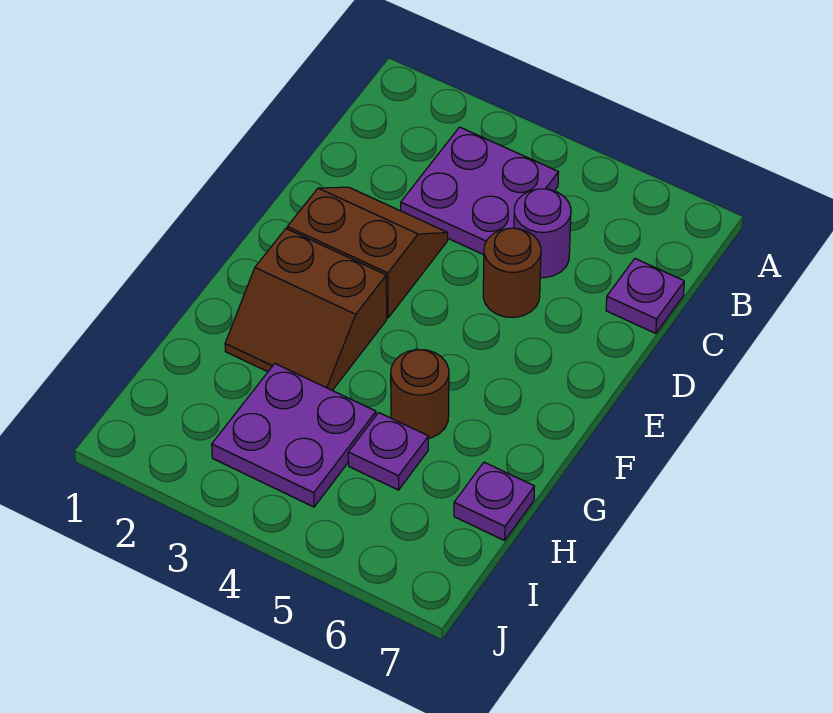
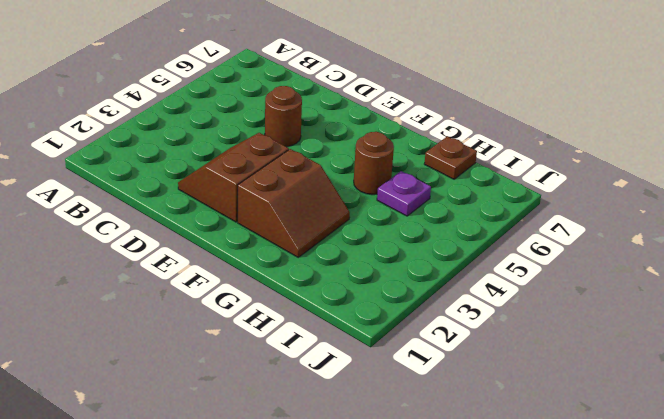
brown 1x1 plate [424,136,477,179] -> purple 1x1 plate [454,462,535,541]
none -> purple 2x2 plate [401,127,559,255]
none -> purple 1x1 round brick [514,189,571,278]

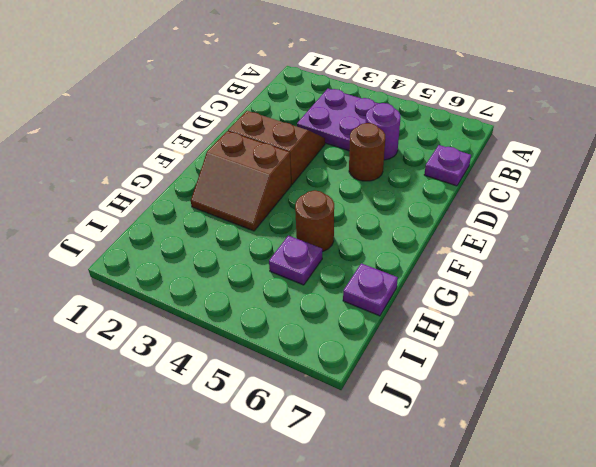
none -> purple 2x2 plate [212,364,376,507]

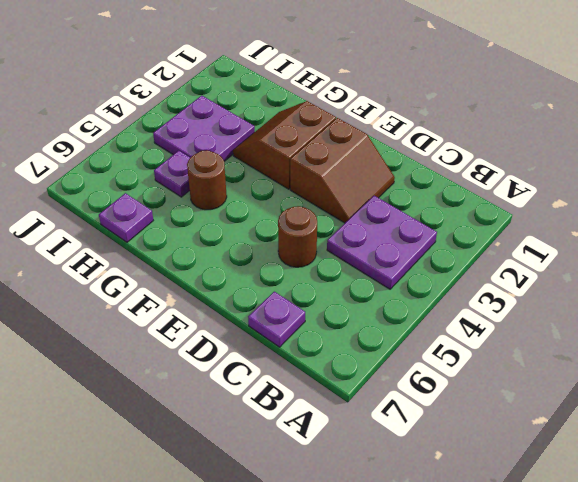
none -> purple 1x1 round brick [514,189,571,278]

